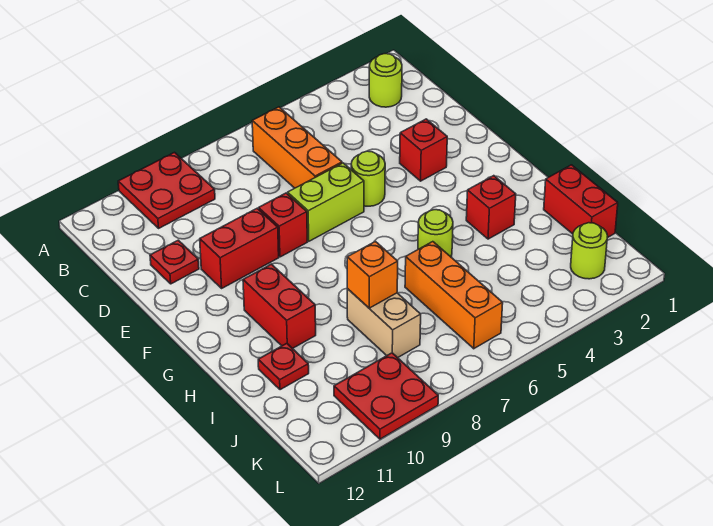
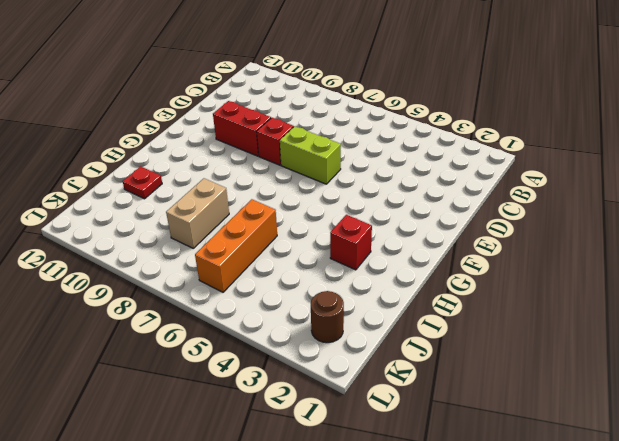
brown 1x1 round brick [311,291,344,343] -> lime 1x1 round brick [571,223,608,279]
none -> red 2x2 plate [118,152,215,228]
none -> lime 1x1 round brick [369,54,402,107]
none -> orange 1x3 brick [252,107,342,188]

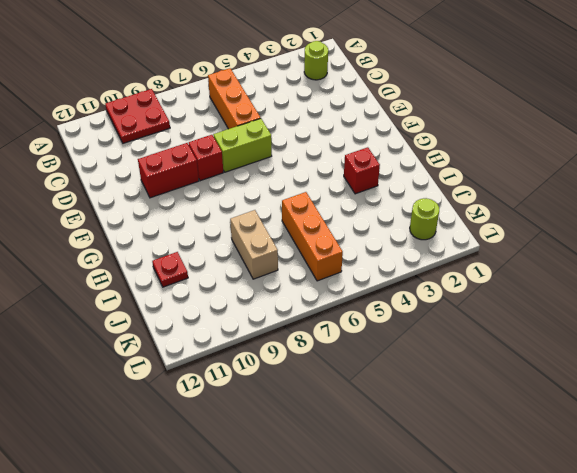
none -> red 1x1 plate [150,240,199,284]
none -> red 1x1 brick [400,119,447,181]
none -> lime 1x1 round brick [351,151,385,206]

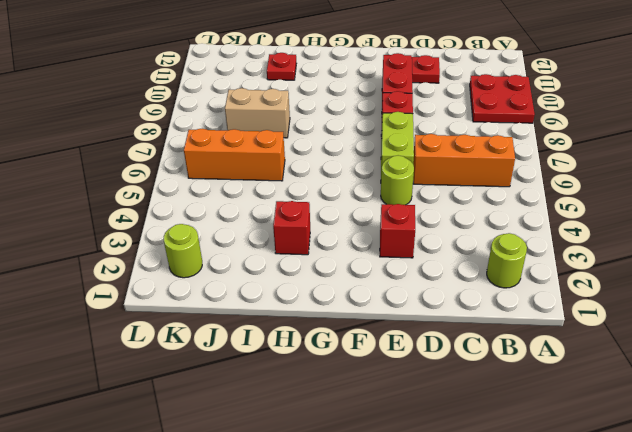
none -> red 1x2 brick [243,264,316,349]
none -> lime 1x1 round brick [418,210,453,257]
none -> red 1x2 brick [544,165,618,238]

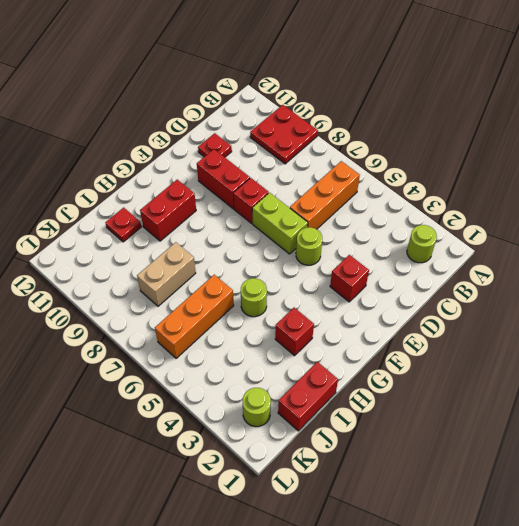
none -> red 2x2 plate [334,353,438,439]
none -> orange 1x1 brick [347,242,398,308]

